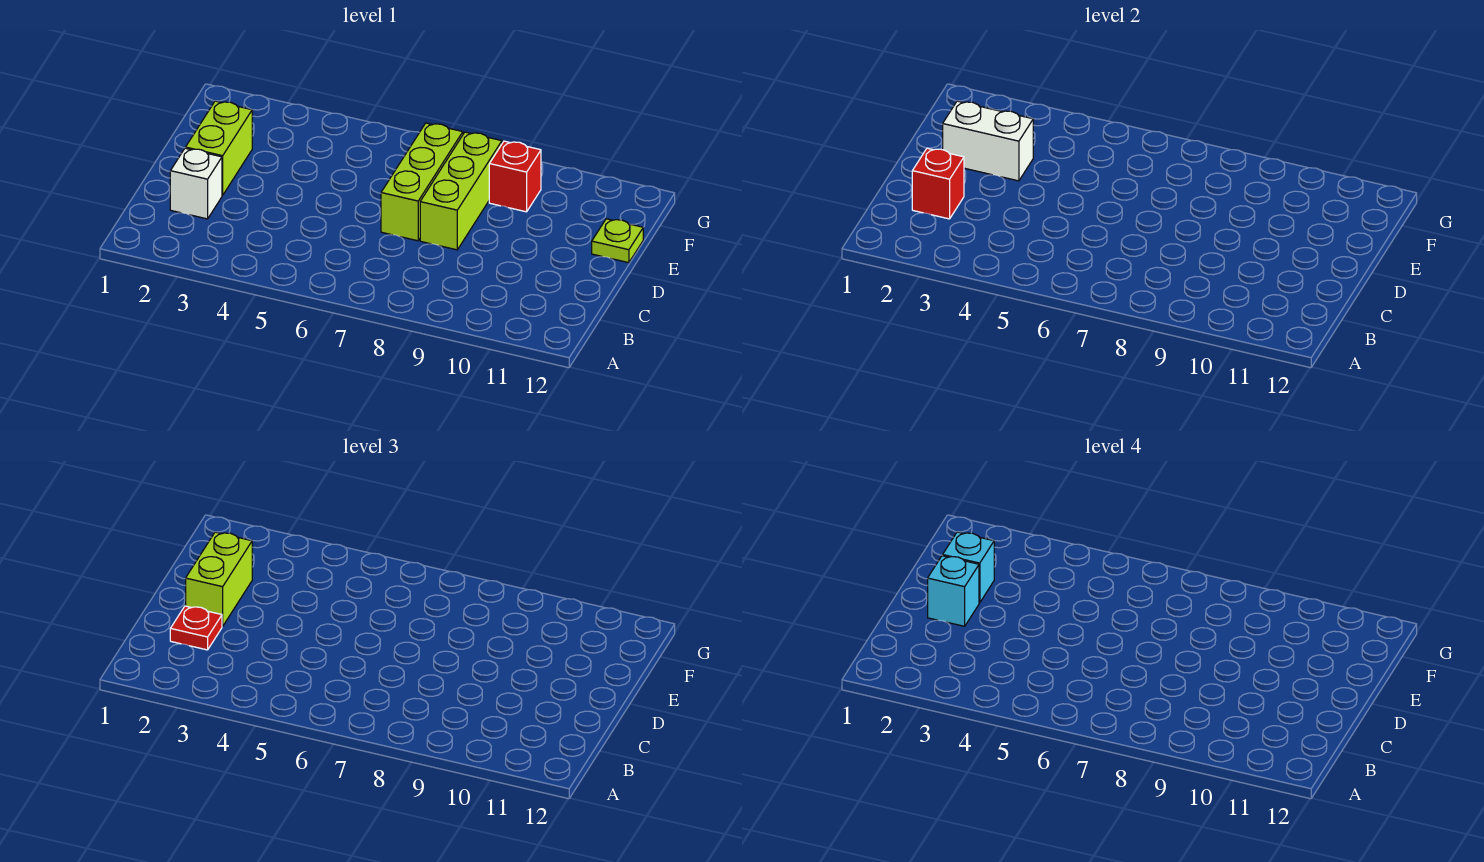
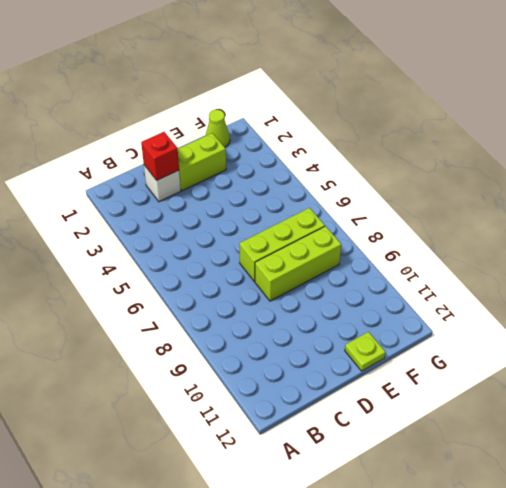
lime 1x1 cone [205,110,230,147] -> none
none -> red 1x1 brick [489,141,541,212]
none -> white 1x2 brick [943,101,1033,181]
none -> red 1x1 plate [170,606,222,650]

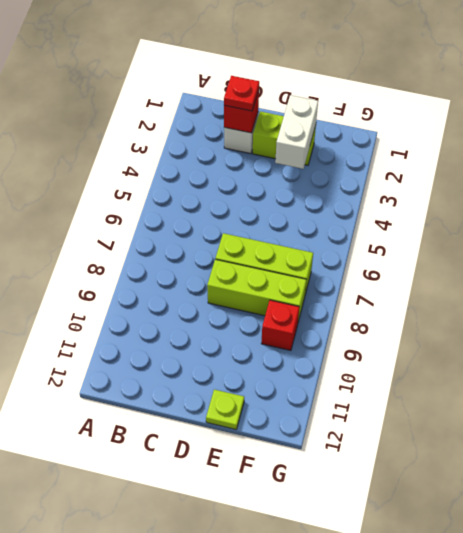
none -> lime 1x2 brick [186,532,252,626]
none -> cyan 1x1 brick [928,556,979,626]
none -> cyan 1x1 brick [942,532,994,603]

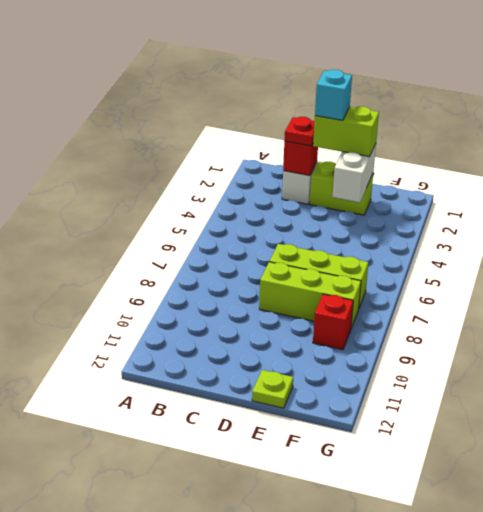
none -> cyan 1x1 brick [942,532,994,603]

